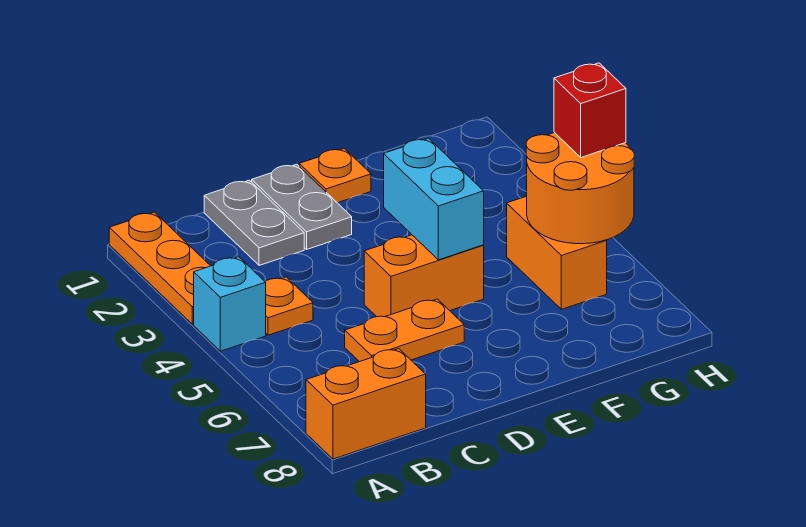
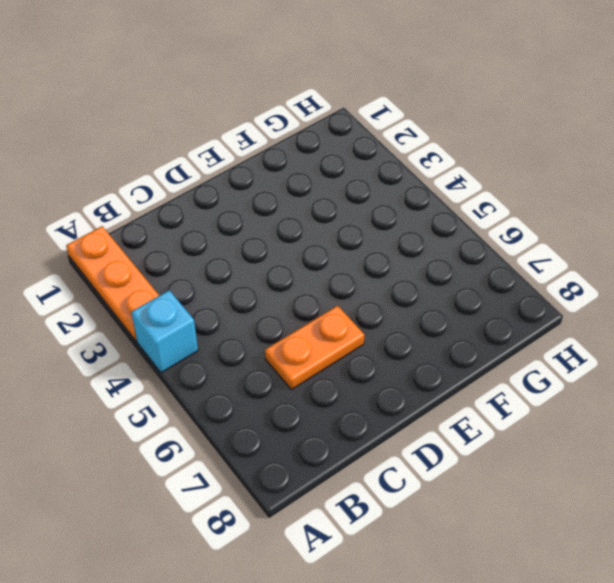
none -> orange 1x2 brick [306,349,426,459]
none -> orange 1x1 plate [265,277,313,335]
none -> grey 1x2 plate [204,180,304,265]

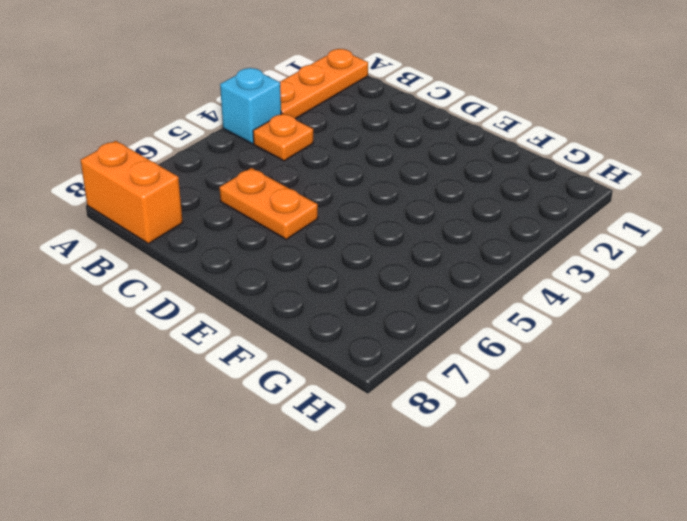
none -> grey 1x2 plate [204,180,304,265]
none -> grey 1x2 plate [252,164,352,249]
none -> orange 1x2 brick [364,235,484,317]

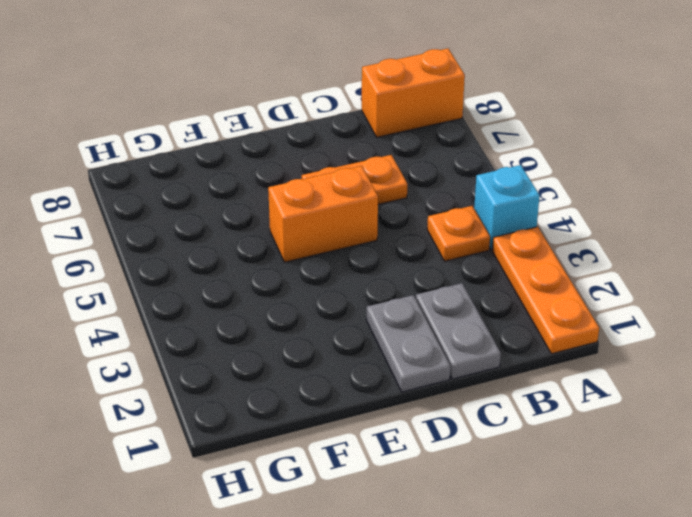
none -> orange 1x1 plate [299,148,371,203]
none -> orange 1x2 brick [507,196,607,309]
none -> cyan 1x2 brick [384,138,484,260]

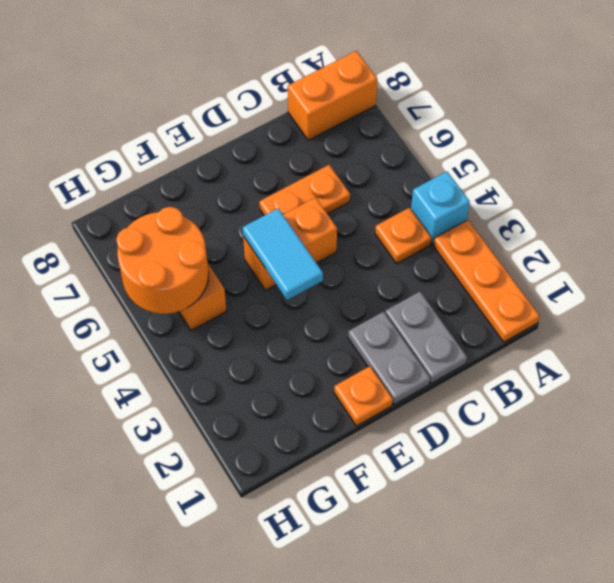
cyan 1x2 tile [243,208,323,300] -> cyan 1x2 brick [384,138,484,260]
none -> red 1x1 brick [554,63,626,157]

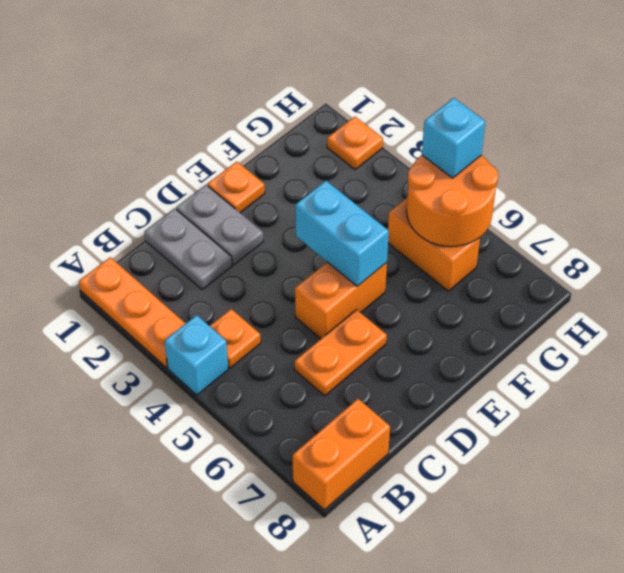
orange 1x1 plate [327,117,383,169] -> none
cyan 1x1 brick [422,98,485,178] -> red 1x1 brick [554,63,626,157]

